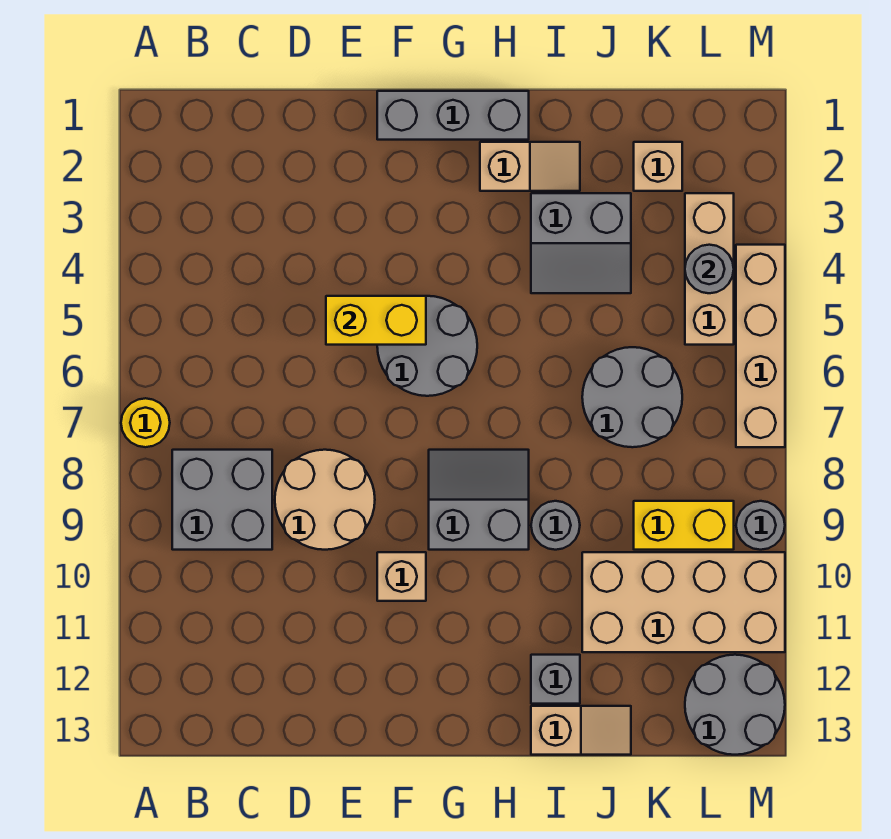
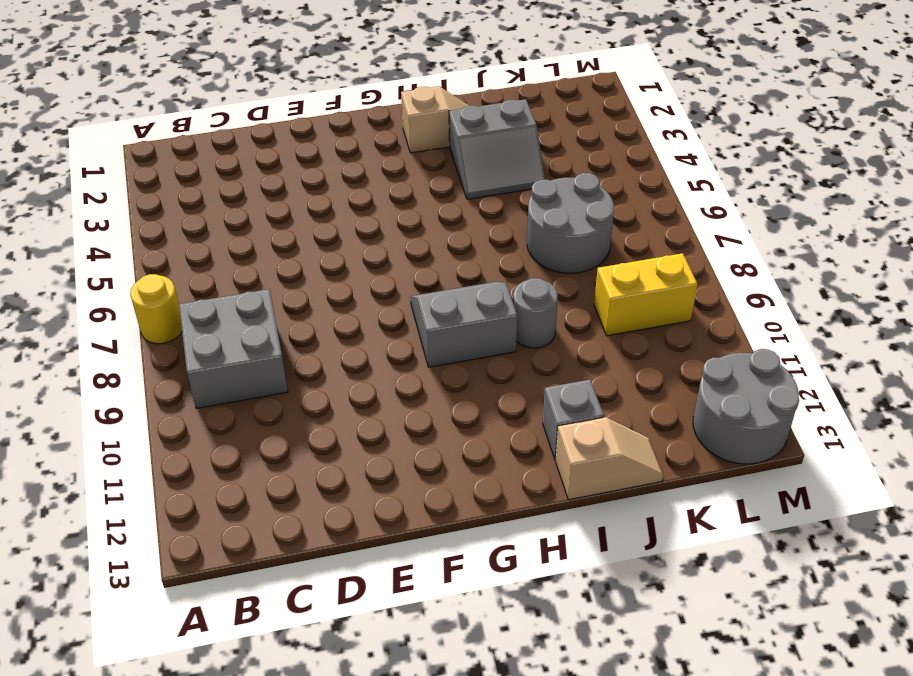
none -> tan 2x2 round brick [275,450,375,550]
none -> grey 1x3 brick [377,91,529,140]
none -> grey 2x2 round brick [377,296,477,396]

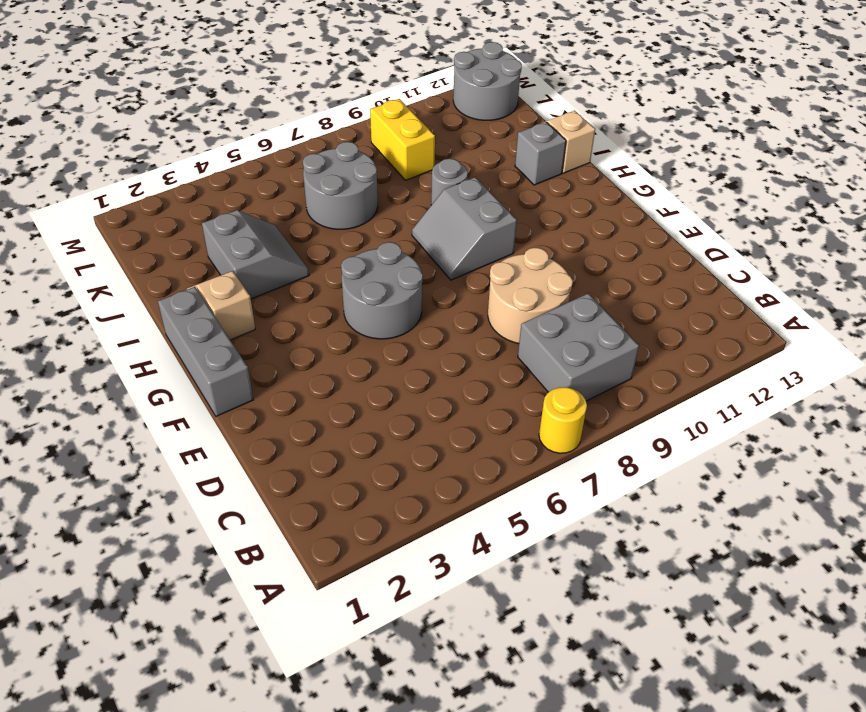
none -> tan 1x1 brick [377,552,426,601]
none -> tan 2x4 brick [582,552,785,652]
none -> tan 1x1 brick [634,142,682,191]

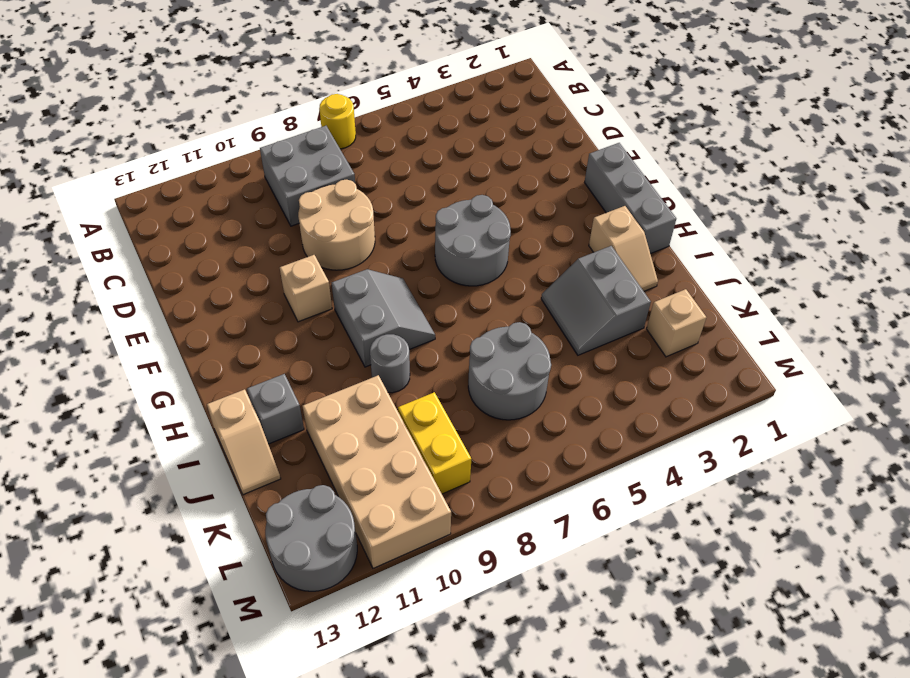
none -> tan 1x3 brick [685,193,734,345]
none -> tan 1x4 brick [736,245,785,447]
none -> grey 1x1 round brick [736,501,785,550]

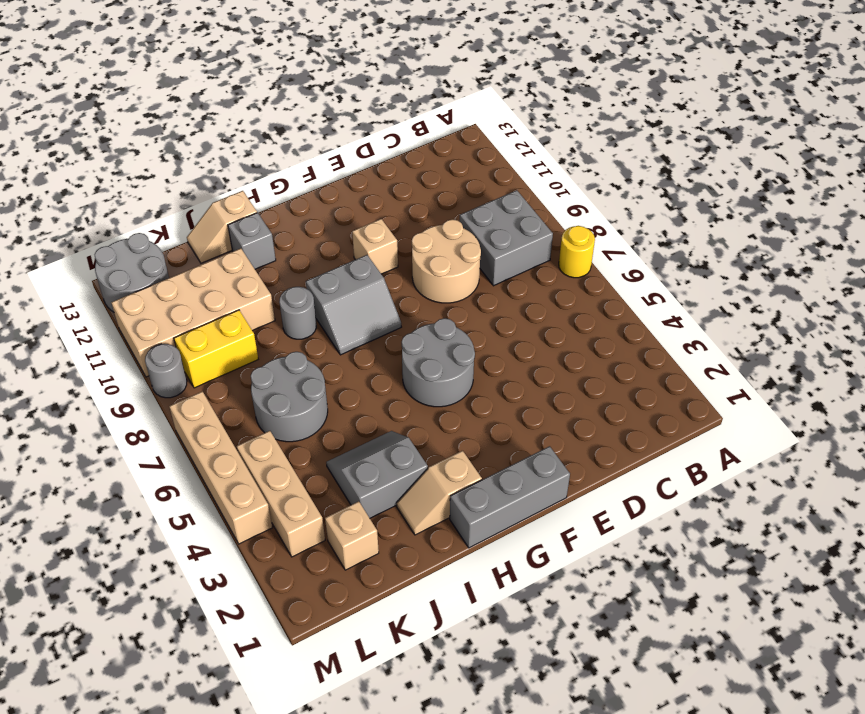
none -> yellow 1x2 brick [326,296,426,345]
none -> grey 1x1 round brick [685,245,734,293]

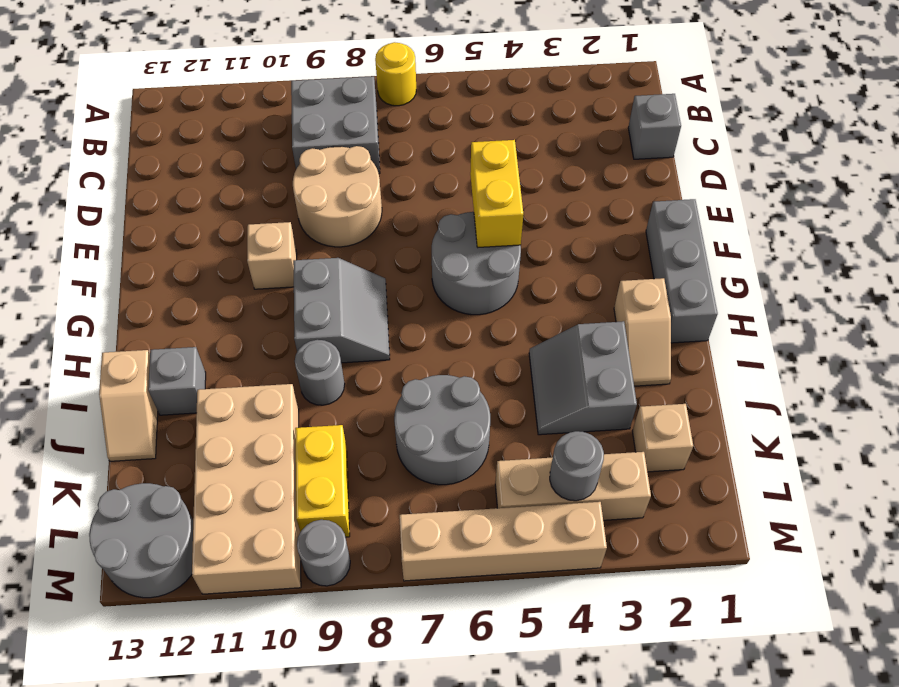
grey 1x1 brick [628,94,681,159] -> none

